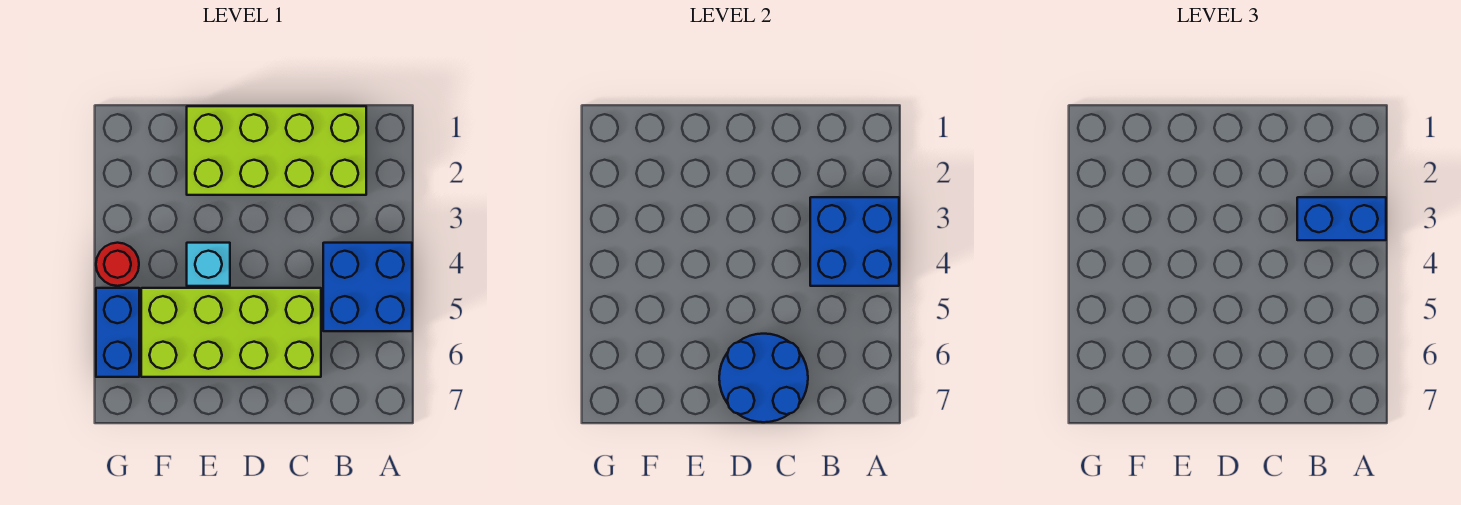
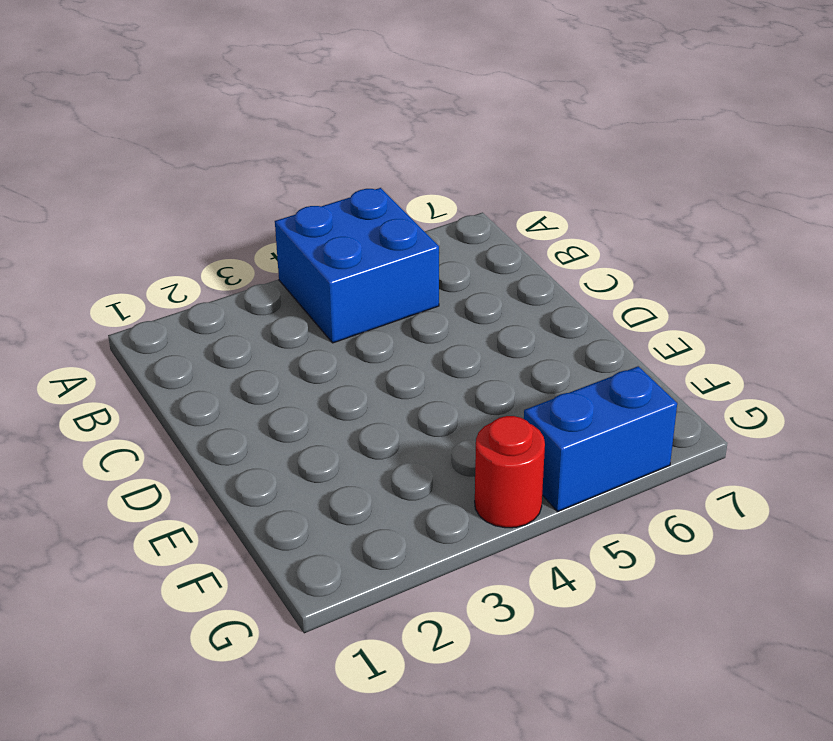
none -> lime 2x4 brick [187,106,366,195]
none -> lime 2x4 brick [141,288,321,377]

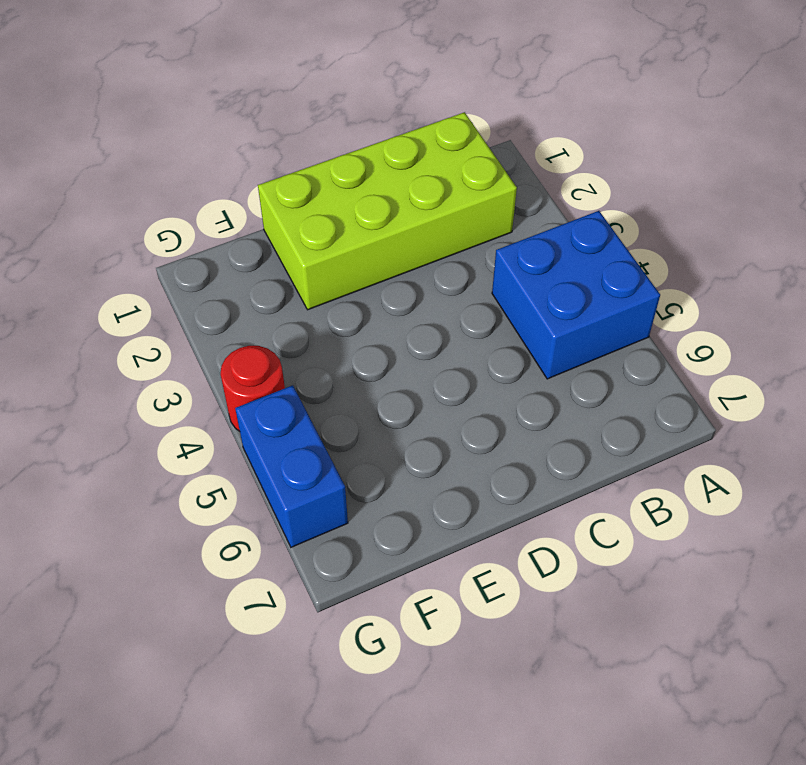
none -> lime 2x4 brick [141,288,321,377]
none -> cyan 1x1 brick [187,243,230,286]

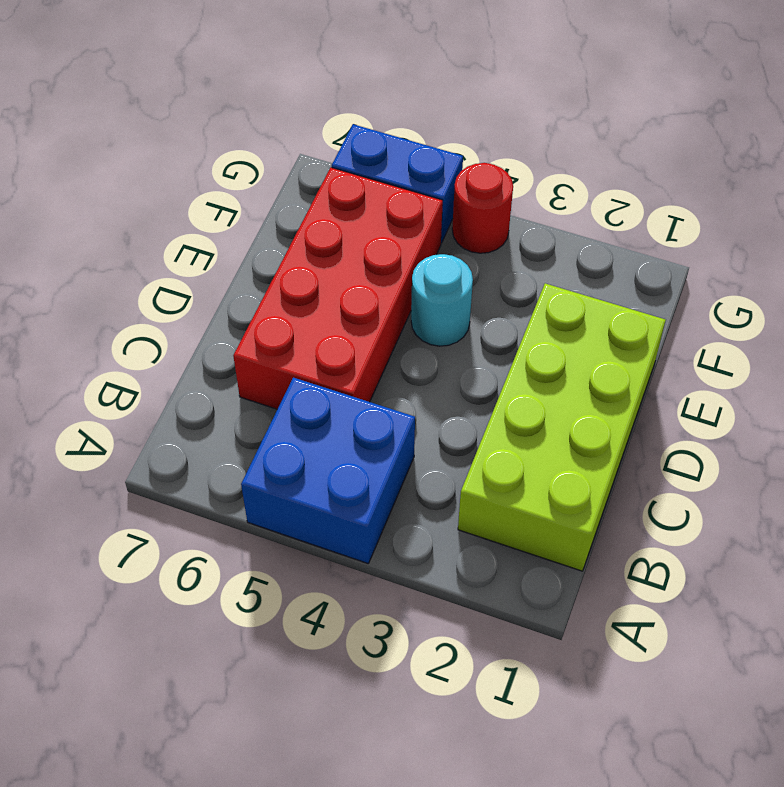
red 2x4 brick [233,167,443,409] -> lime 2x4 brick [141,288,321,377]
cyan 1x1 round brick [411,254,473,346] -> cyan 1x1 brick [187,243,230,286]
none -> blue 2x2 brick [810,197,899,286]
none -> blue 2x2 round brick [719,334,808,422]

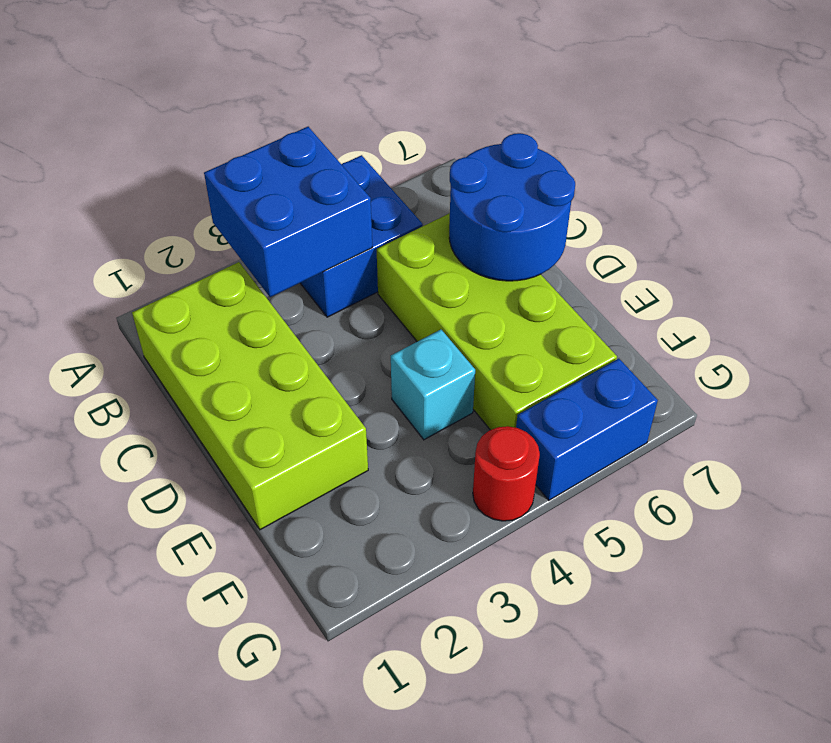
none -> blue 1x2 brick [1297,197,1386,240]

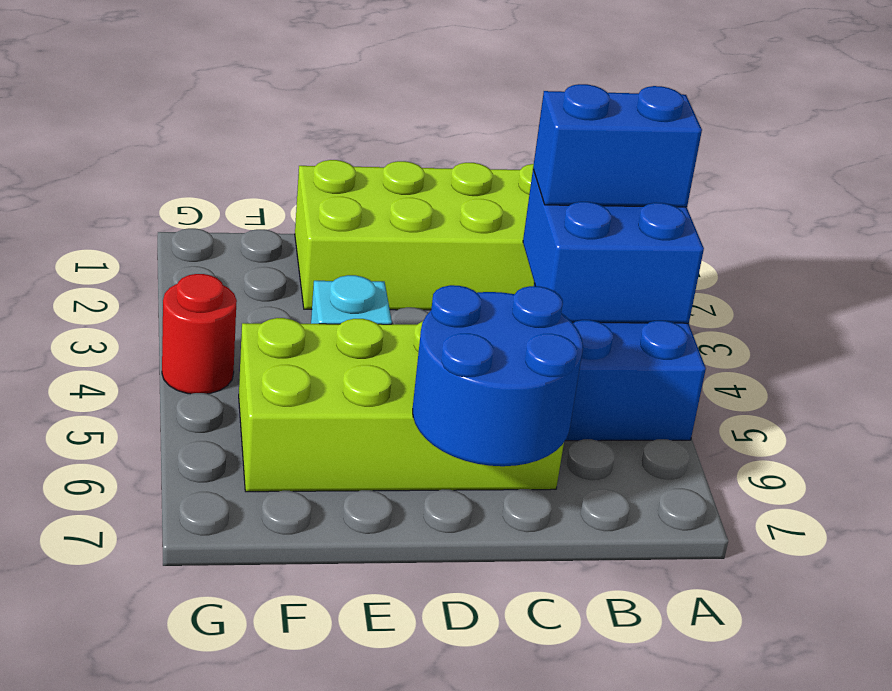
none -> blue 1x2 brick [96,288,139,377]

